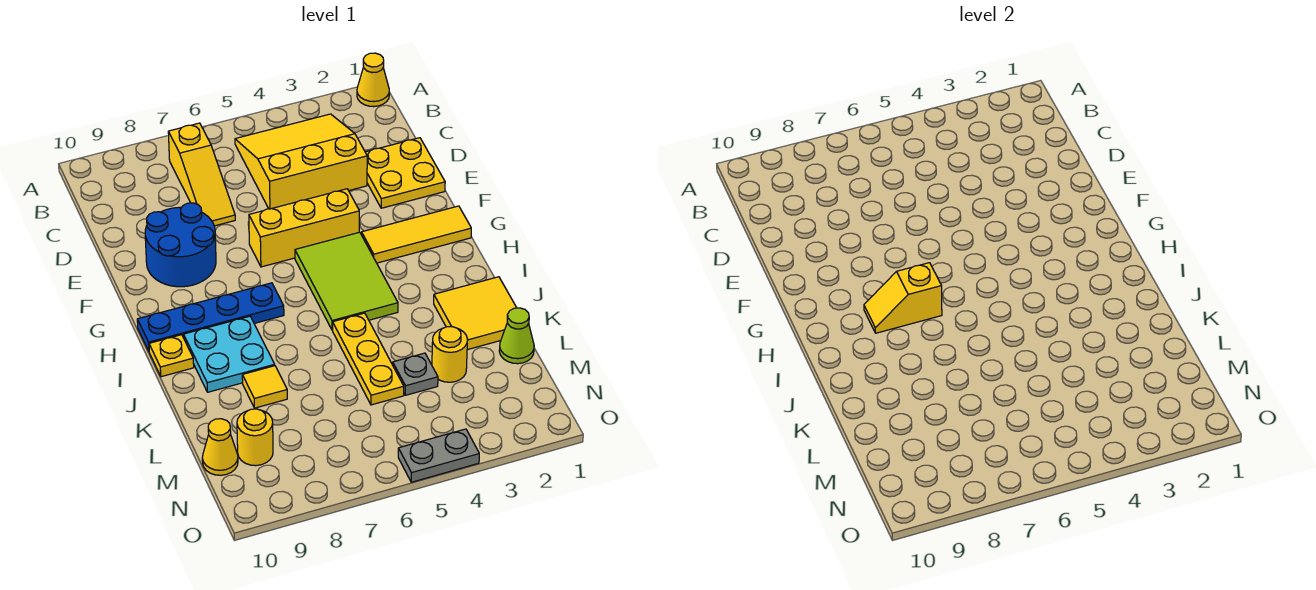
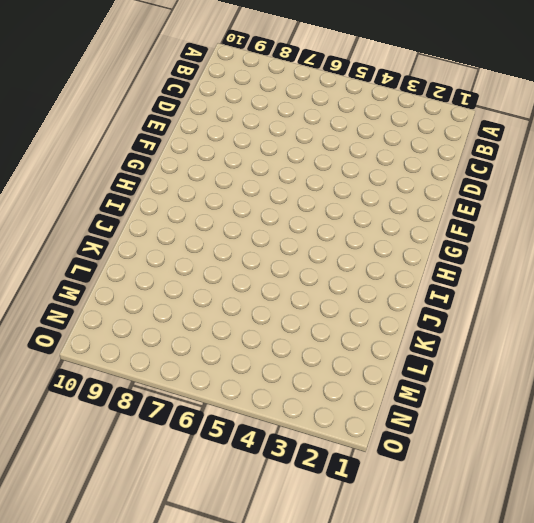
none -> yellow 1x1 cone [357,53,389,107]
none -> yellow 3x3 slope [235,114,367,209]
none -> yellow 1x3 slope [168,123,235,226]

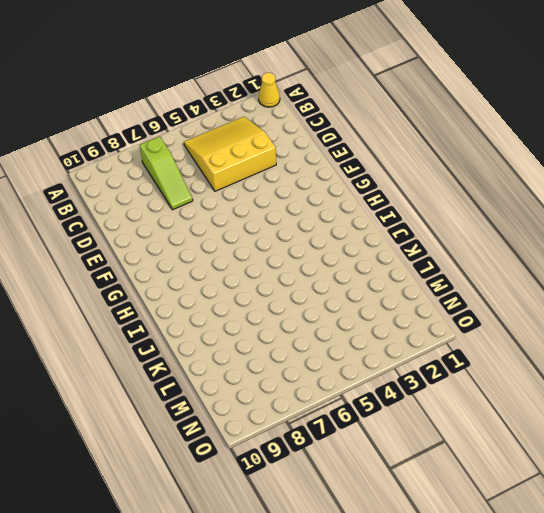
lime 1x3 slope [140,136,193,210] -> yellow 1x3 slope [168,123,235,226]
none -> yellow 2x2 plate [365,138,445,208]
none -> blue 2x2 round brick [145,203,216,287]
none -> yellow 1x3 brick [249,189,359,267]

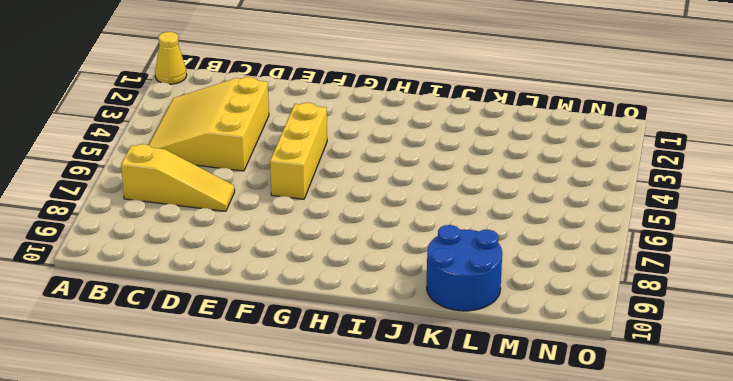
blue 2x2 round brick [427,225,502,311] -> blue 2x2 round brick moved to [145,203,216,287]
none -> yellow 2x2 plate [365,138,445,208]
none -> yellow 1x3 tile [362,206,471,263]
none -> lime 2x3 tile [295,232,398,330]

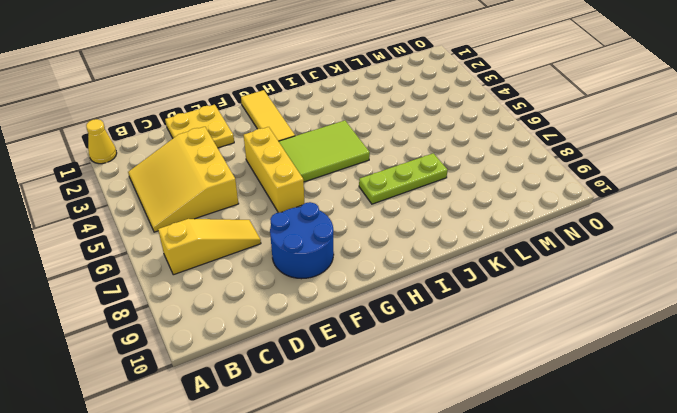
lime 1x3 plate [359,153,448,204] -> none
none -> blue 1x4 plate [137,283,284,351]
none -> cyan 2x2 plate [184,316,275,392]
none -> yellow 1x1 plate [149,335,194,377]

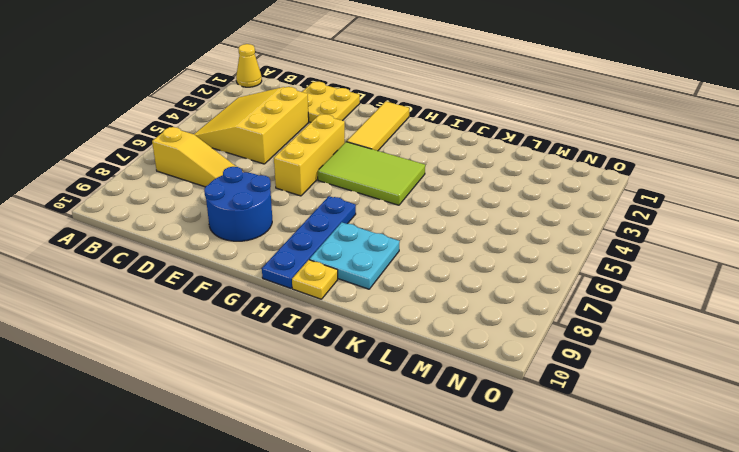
none -> yellow 2x2 tile [434,277,517,350]
none -> yellow 1x3 plate [333,313,404,405]
none -> yellow 1x1 tile [242,366,287,408]

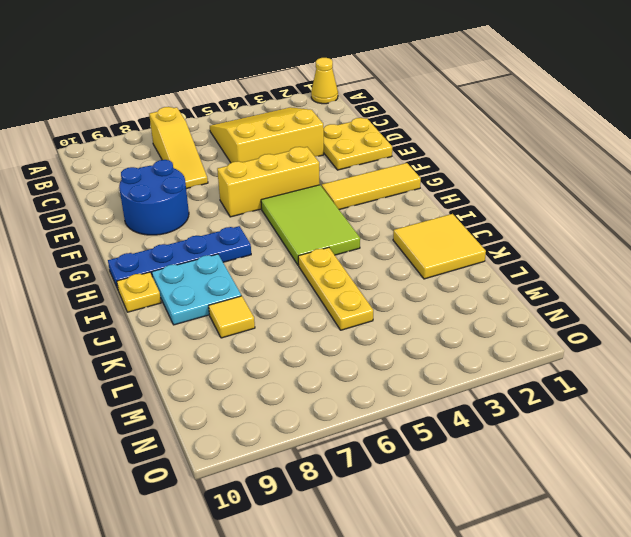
none -> lime 1x1 cone [499,308,534,364]
none -> yellow 1x1 round brick [432,326,468,382]
none -> grey 1x1 plate [393,353,438,395]

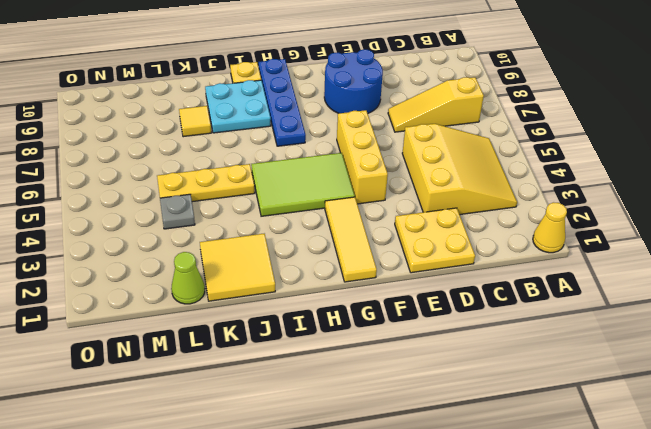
none -> yellow 1x1 round brick [432,326,468,382]
none -> yellow 1x1 round brick [237,409,273,466]
none -> yellow 1x1 cone [202,419,238,475]

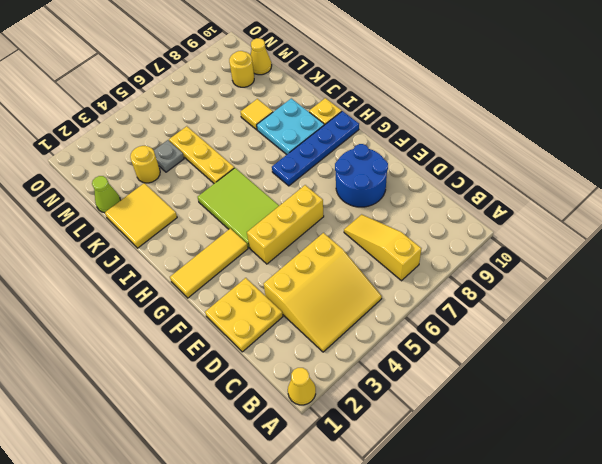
none -> grey 1x2 plate [398,429,479,482]
none -> yellow 1x2 slope [864,263,942,333]

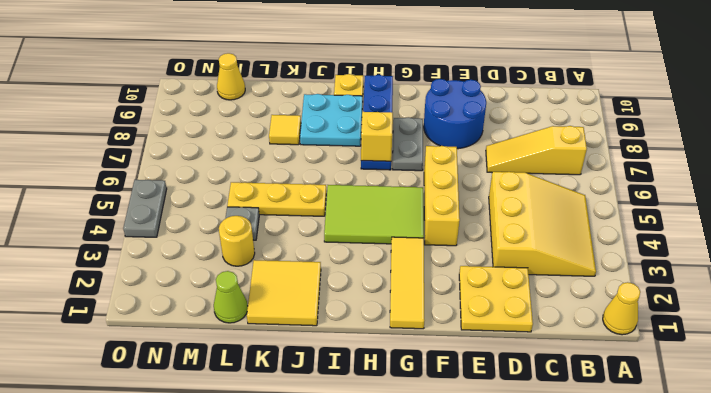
grey 1x2 plate [393,117,423,171] -> none
none -> yellow 1x1 round brick [237,409,273,466]

